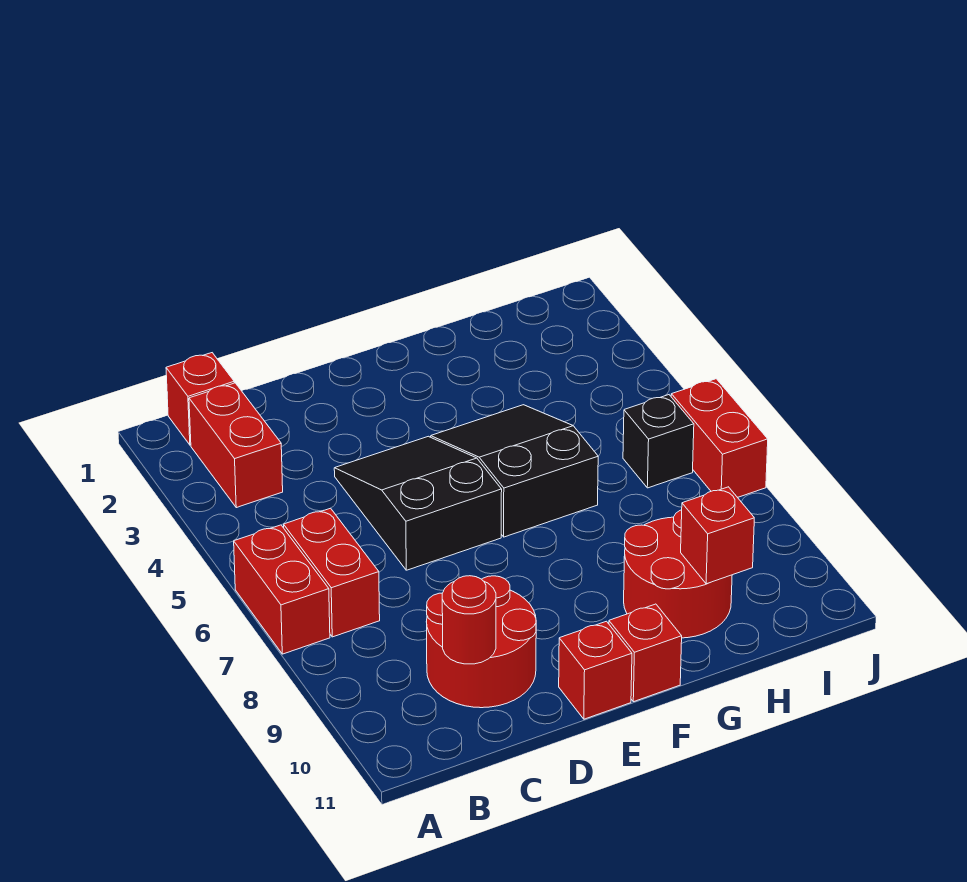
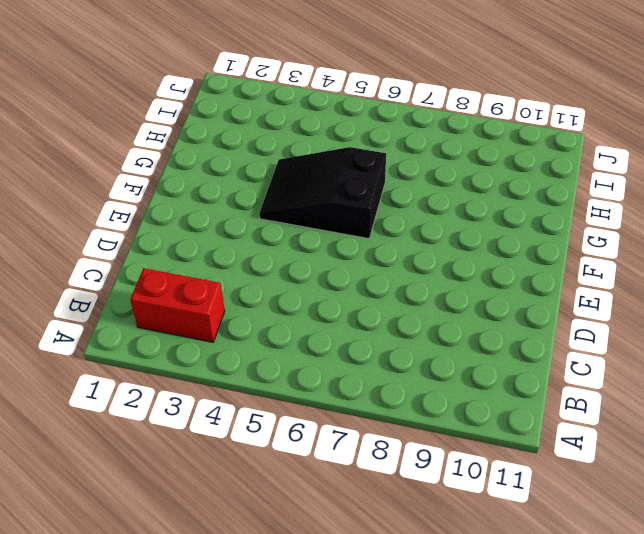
none -> red 1x2 brick [234,525,330,654]
none -> red 1x1 brick [166,353,234,445]
none -> red 1x2 brick [284,508,380,637]

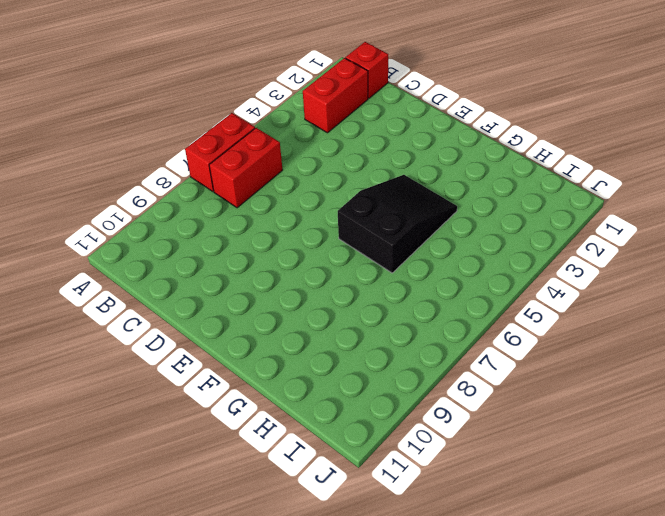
none -> red 2x2 round brick [427,576,536,708]
none -> black 2x3 slope [334,436,502,570]
none -> red 1x1 brick [559,621,632,719]

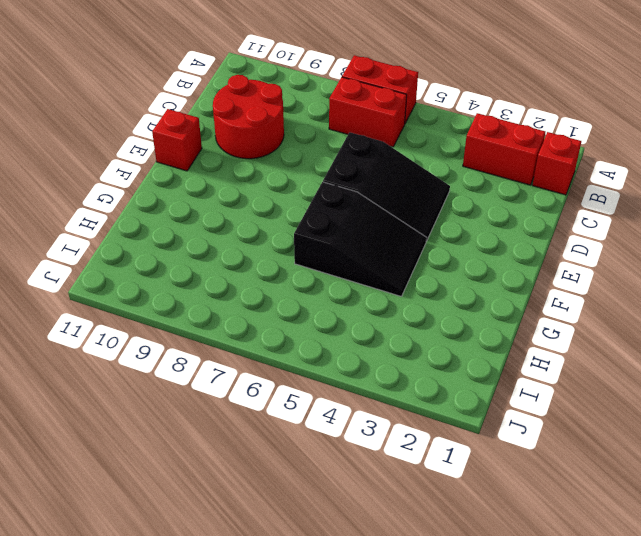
none -> red 1x1 brick [609,604,682,702]
none -> red 2x2 round brick [624,510,732,638]
none -> black 1x1 brick [623,395,694,488]

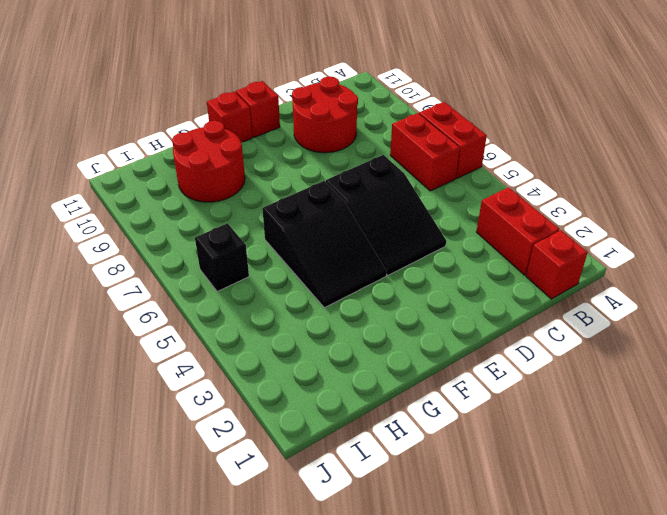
none -> red 1x2 brick [671,379,768,497]
none -> red 1x1 round brick [442,576,496,664]
none -> red 1x1 brick [681,487,754,584]

